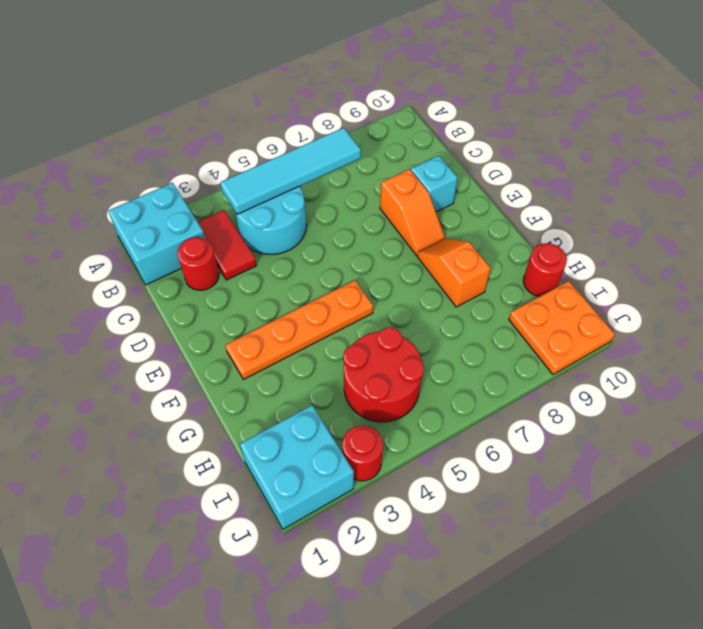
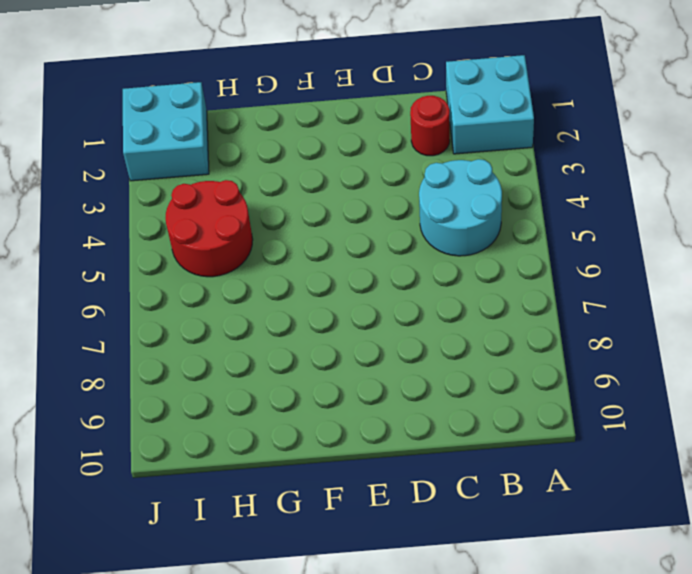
none -> red 1x2 tile [198,210,257,280]
none -> orange 1x2 slope [380,169,445,255]
none -> cyan 1x1 brick [411,156,457,212]

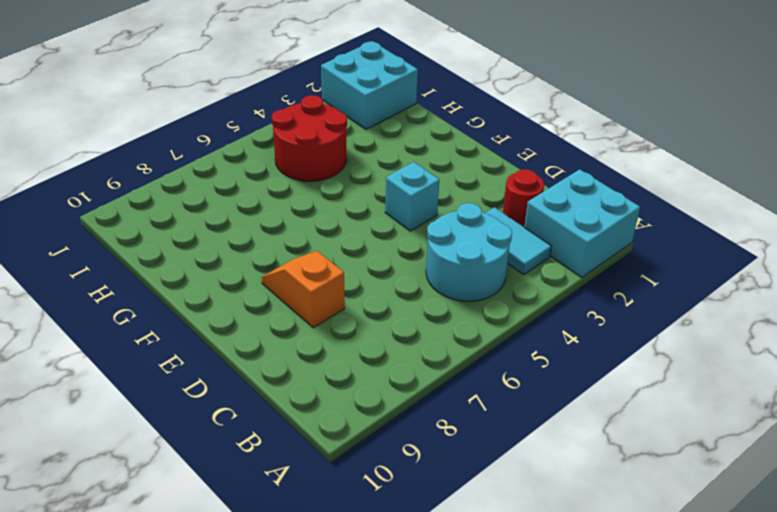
cyan 1x2 tile [486,207,551,275] -> red 1x2 tile [198,210,257,280]
cyan 1x1 brick [385,162,439,231] -> cyan 1x1 brick moved to [411,156,457,212]
none -> orange 1x4 plate [225,280,373,380]
none -> orange 1x2 slope [417,238,491,307]
none -> red 1x1 round brick [523,243,567,296]

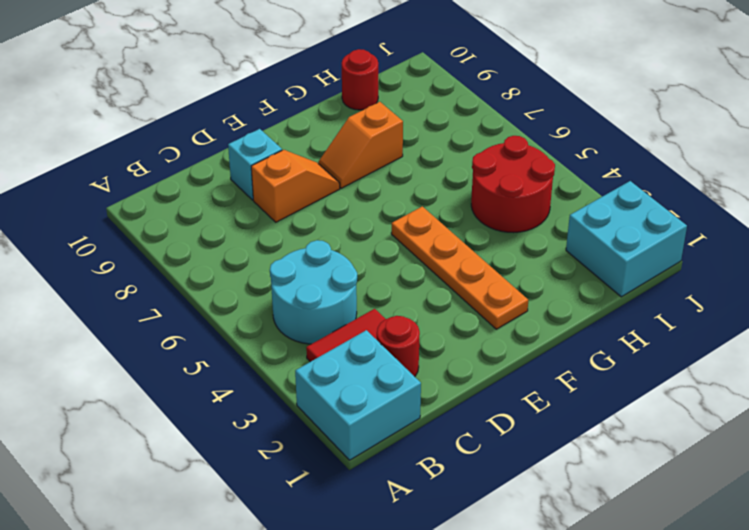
none -> orange 2x2 plate [509,281,615,374]
none -> red 1x1 round brick [342,425,383,481]
none -> cyan 1x4 tile [220,128,361,214]

